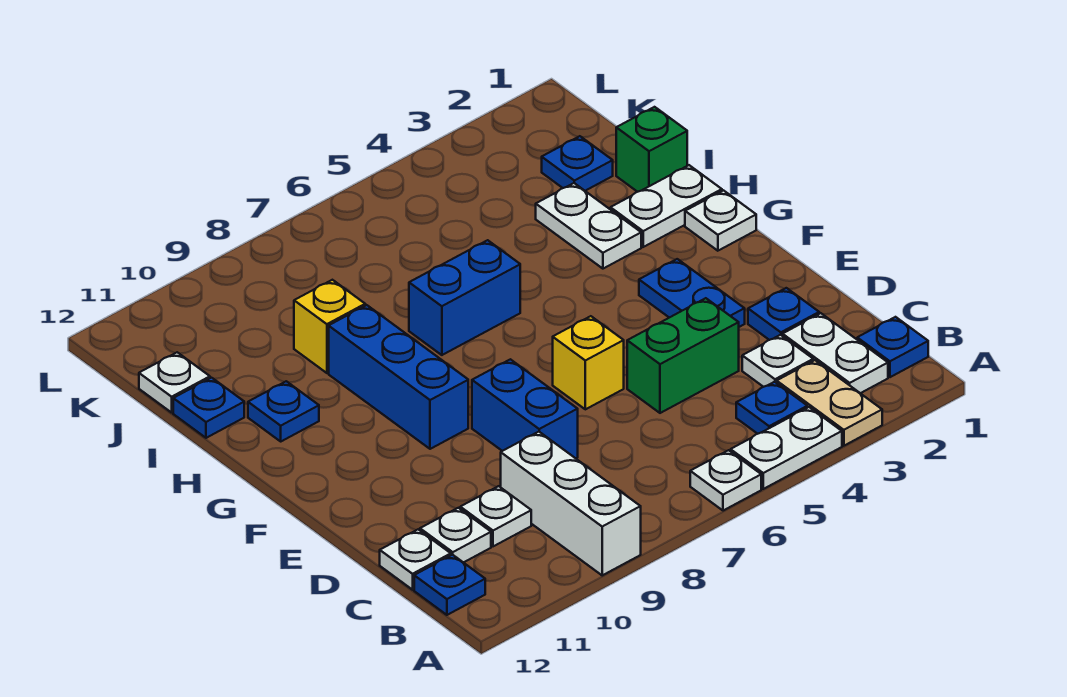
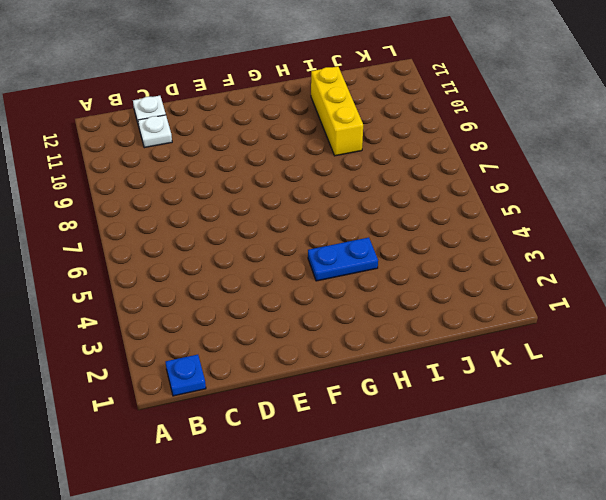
blue 1x2 plate [308,238,378,281] -> blue 1x2 plate moved to [639,259,745,327]
yellow 1x3 brick [311,66,363,156] -> yellow 1x1 brick [294,280,365,373]
none -> tan 1x2 plate [777,360,882,446]
none -> white 1x2 plate [731,407,842,489]
none -> white 1x1 plate [690,450,761,511]

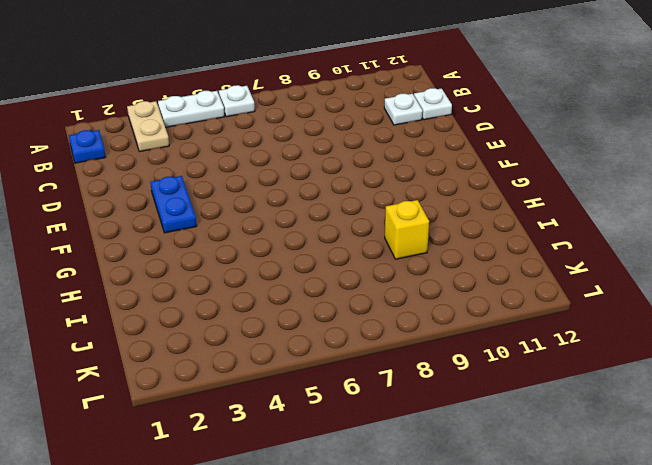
none -> white 1x3 brick [501,432,641,575]
none -> white 1x2 plate [783,313,888,393]
none -> blue 1x1 plate [736,382,807,434]

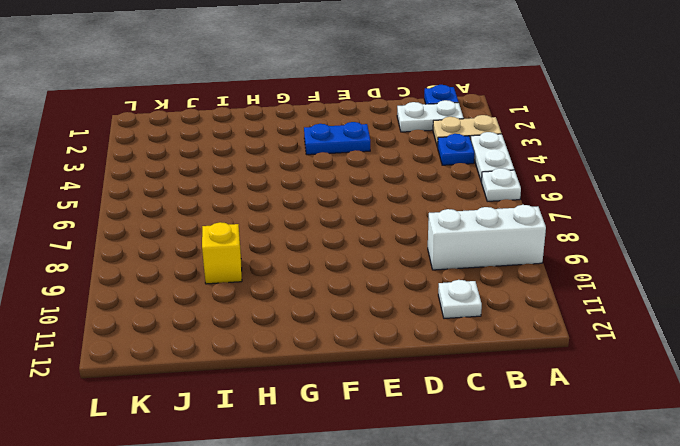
none -> blue 1x1 plate [414,555,485,615]
none -> white 1x1 plate [742,335,813,387]
none -> white 1x1 plate [460,486,531,546]

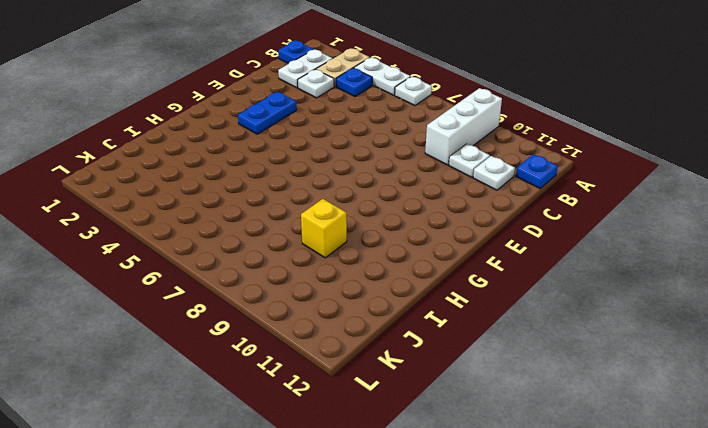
none -> white 1x1 plate [380,530,451,590]
none -> blue 1x1 plate [748,288,819,340]
none -> green 1x2 brick [627,298,739,413]

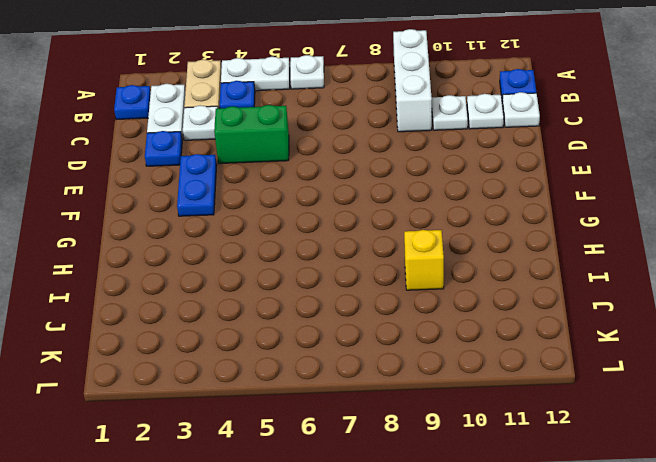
none -> blue 1x2 brick [472,359,578,458]
none -> yellow 1x1 brick [553,316,624,409]
none -> blue 1x3 brick [329,305,468,449]

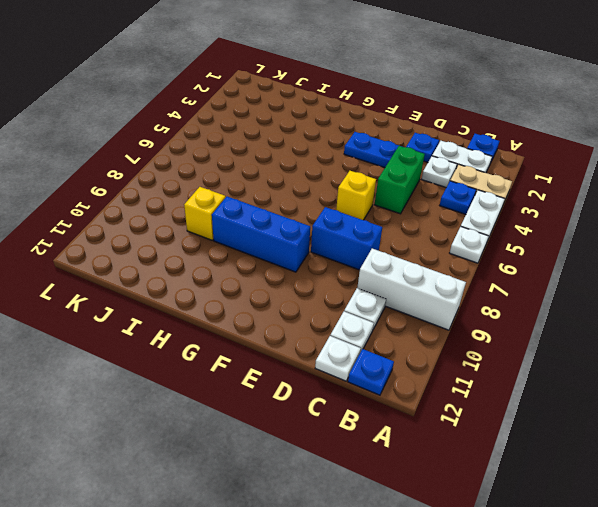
none -> white 1x1 plate [685,190,756,251]
none -> white 1x2 plate [610,165,722,247]
none -> white 1x2 plate [536,183,641,269]

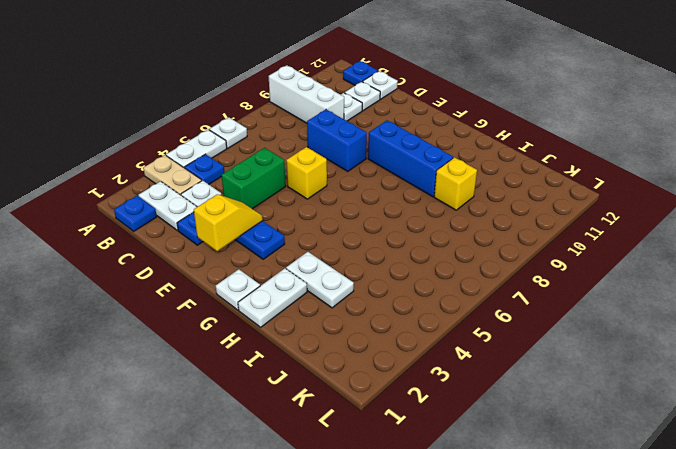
yellow 1x2 slope [194,194,263,251] -> none
none -> blue 1x2 brick [409,240,520,355]
none -> blue 1x1 plate [248,381,319,441]
none -> green 1x1 brick [616,107,687,192]

